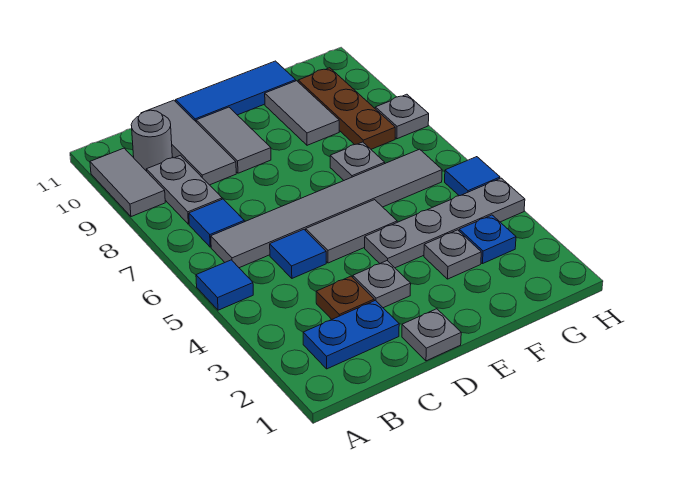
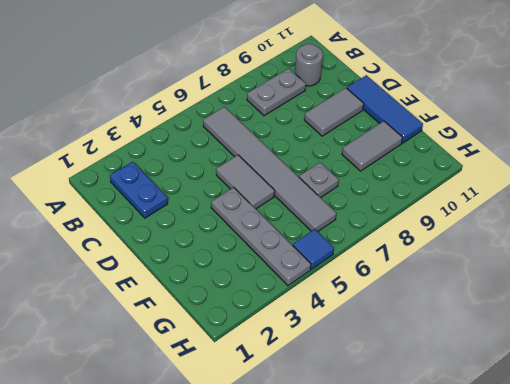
none -> blue 1x1 tile [196,260,253,310]
none -> grey 1x2 tile [90,148,165,217]
none -> blue 1x1 tile [189,199,244,247]

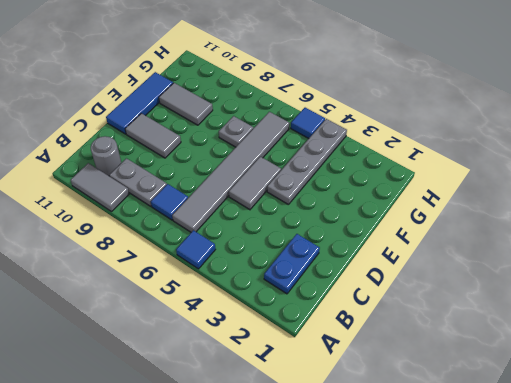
none -> brown 1x1 plate [316,276,374,319]
none -> blue 1x1 tile [270,230,326,278]
none -> grey 1x3 tile [142,100,236,185]

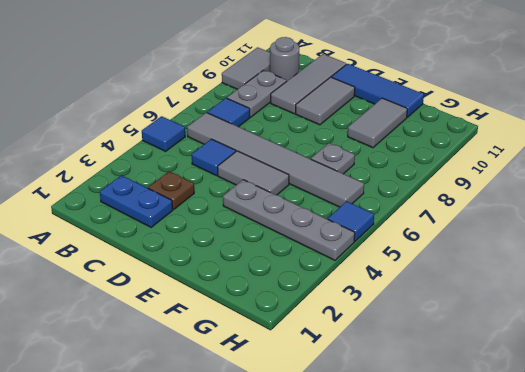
none -> grey 1x1 plate [402,309,461,361]
none -> grey 1x1 plate [353,261,411,308]
none -> grey 1x1 plate [424,230,481,279]

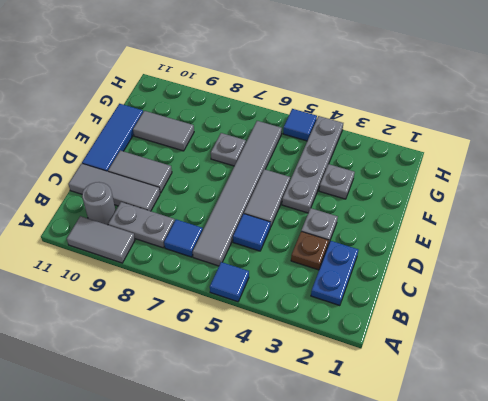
none -> grey 1x1 plate [402,309,461,361]
none -> blue 1x1 plate [459,215,516,264]
none -> brown 1x3 plate [298,68,395,149]

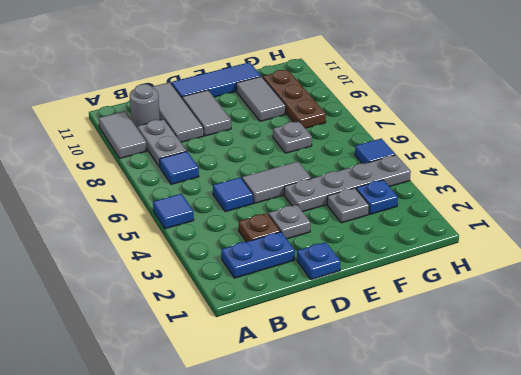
blue 1x1 plate [297,242,340,280] -> grey 1x1 plate [402,309,461,361]
none -> grey 1x6 tile [211,149,442,268]
none -> grey 1x1 plate [375,94,429,139]

